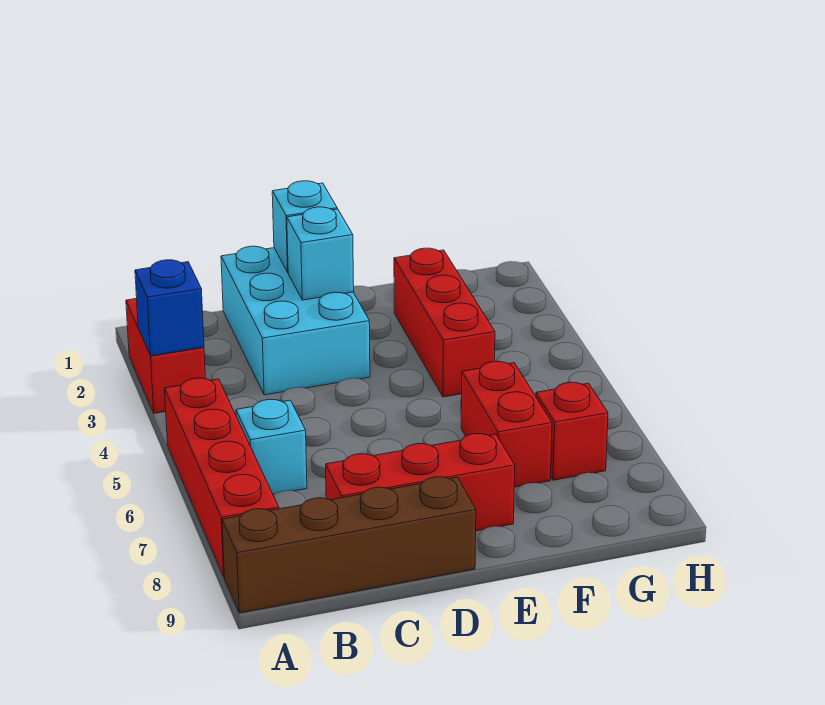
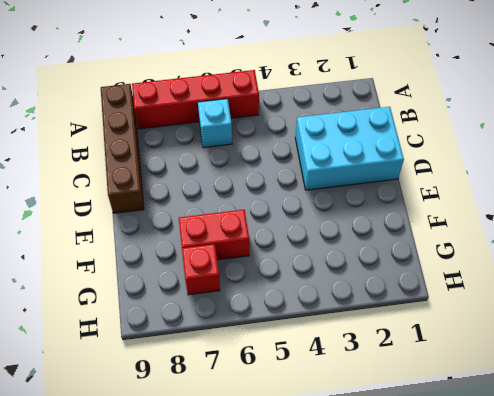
none -> red 1x2 brick [126,298,205,413]
none -> red 1x3 brick [326,434,515,531]
none -> red 1x3 brick [394,248,495,397]

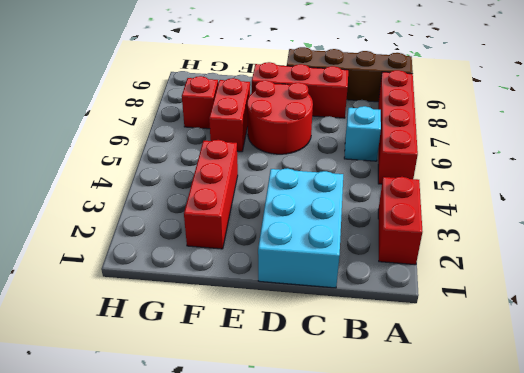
red 2x2 round brick [247,80,313,154] -> none
none -> blue 1x1 brick [135,260,204,356]
none -> cyan 1x1 brick [272,181,337,272]
none -> cyan 1x1 brick [287,207,354,300]

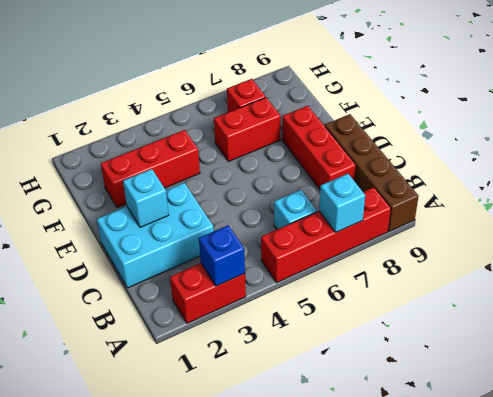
cyan 1x1 brick [319,174,365,232] -> cyan 1x1 brick moved to [272,181,337,272]

